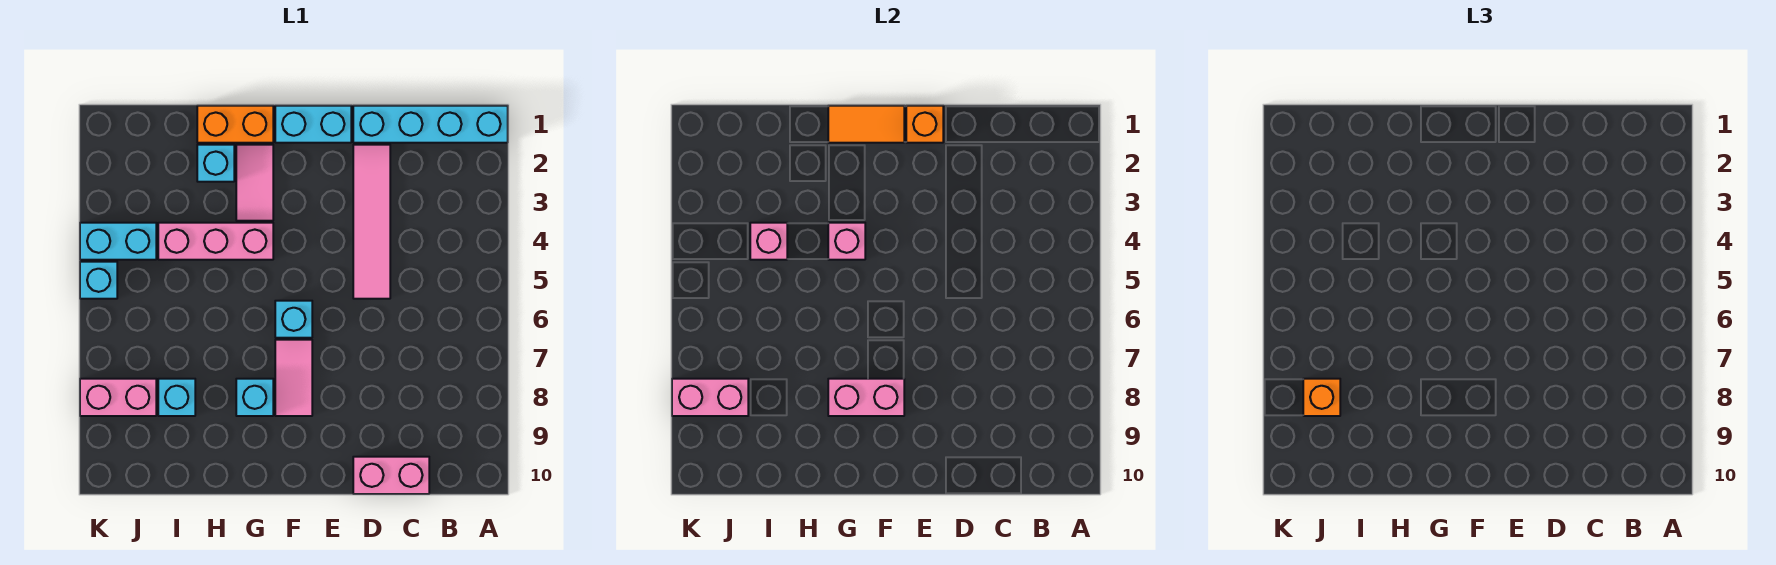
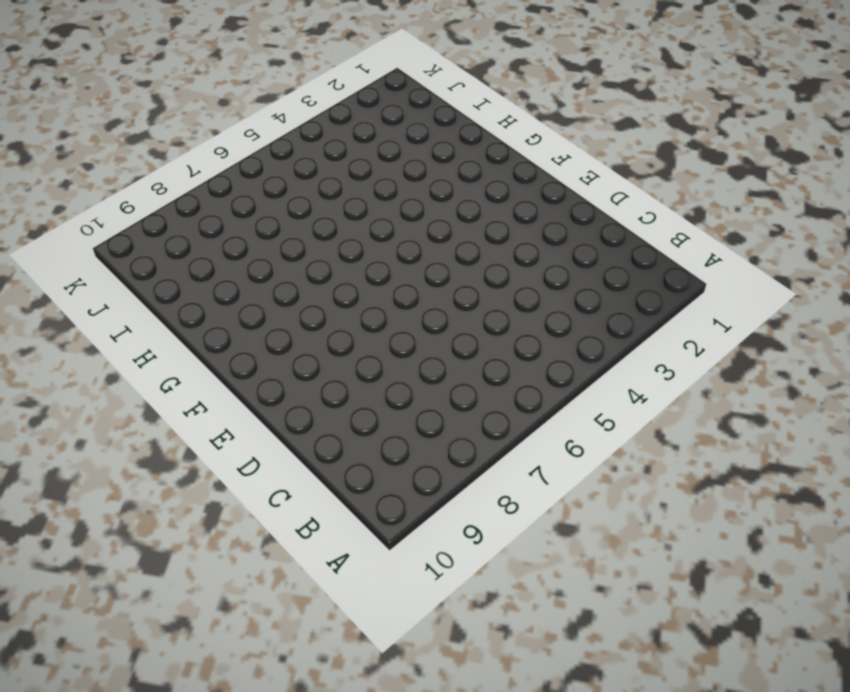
none -> cyan 1x4 brick [353,106,508,143]
none -> pink 1x2 brick [353,457,429,494]
none -> pink 1x4 tile [353,145,390,299]

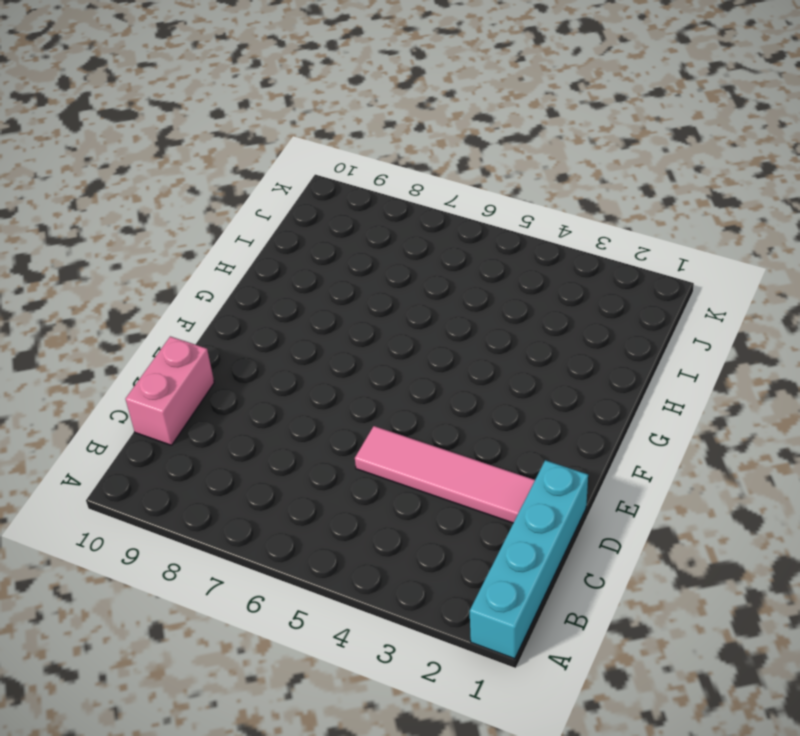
none -> cyan 1x2 brick [275,106,351,143]
none -> cyan 1x1 brick [275,301,312,338]
none -> pink 1x2 tile [275,340,312,416]

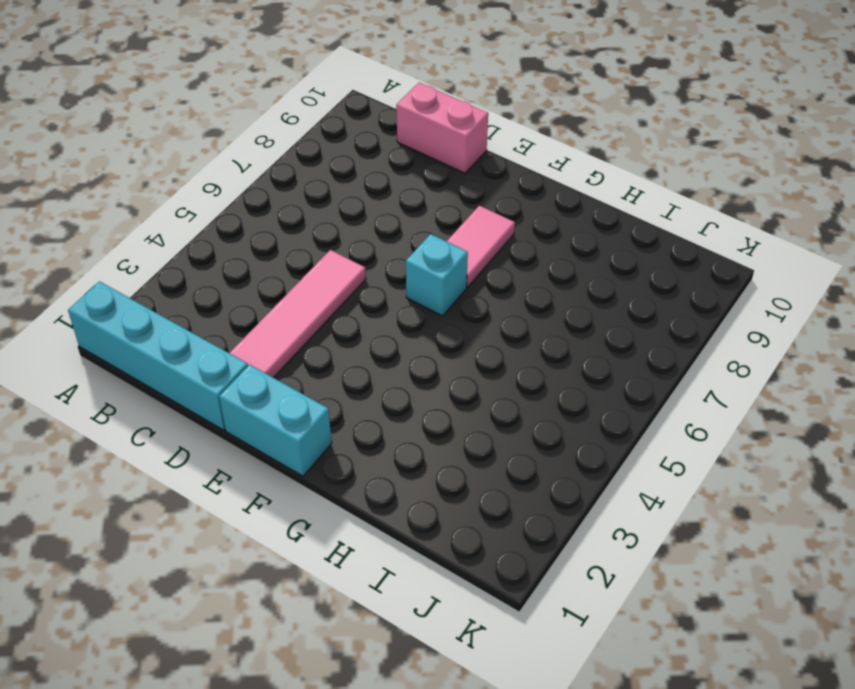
none -> orange 1x2 brick [197,106,273,143]
none -> pink 1x2 tile [236,145,273,221]
none -> pink 1x3 brick [158,223,273,260]

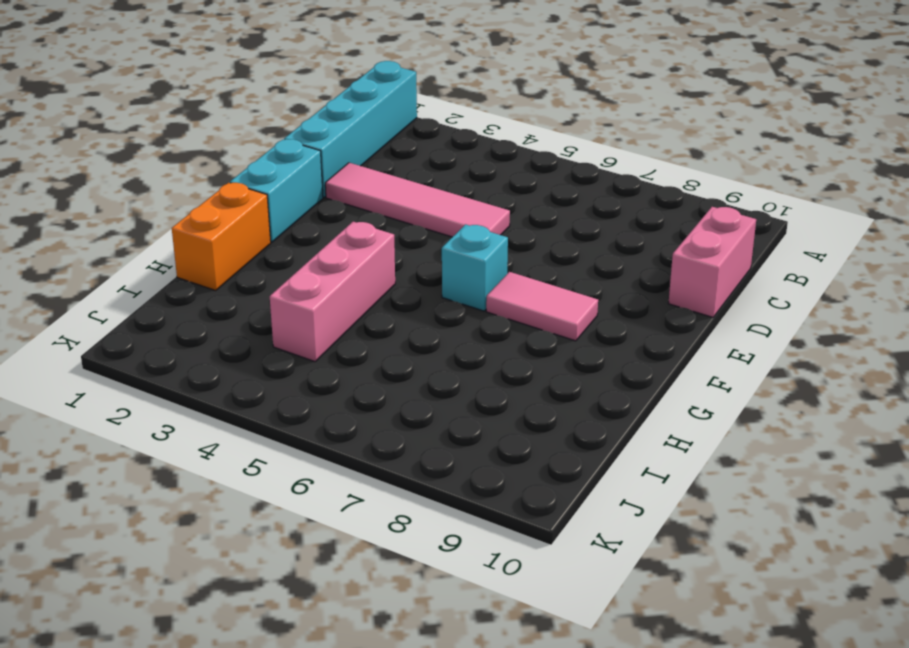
none -> pink 1x2 tile [236,145,273,221]
none -> cyan 1x1 brick [236,379,273,416]
none -> cyan 1x1 brick [197,145,234,182]

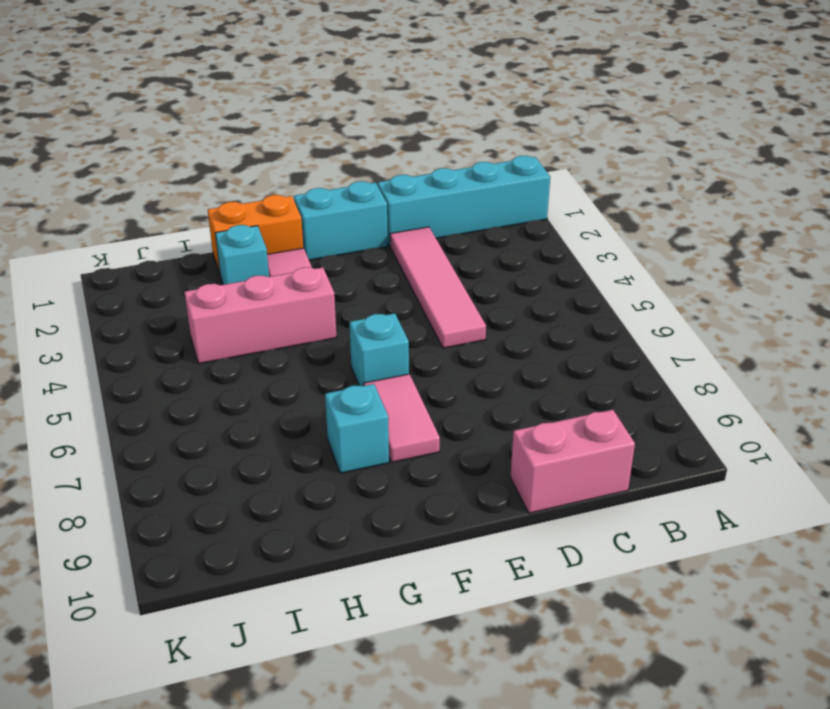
none -> cyan 1x1 brick [158,379,195,416]
none -> cyan 1x2 brick [80,223,156,260]
none -> pink 1x2 brick [80,379,156,416]

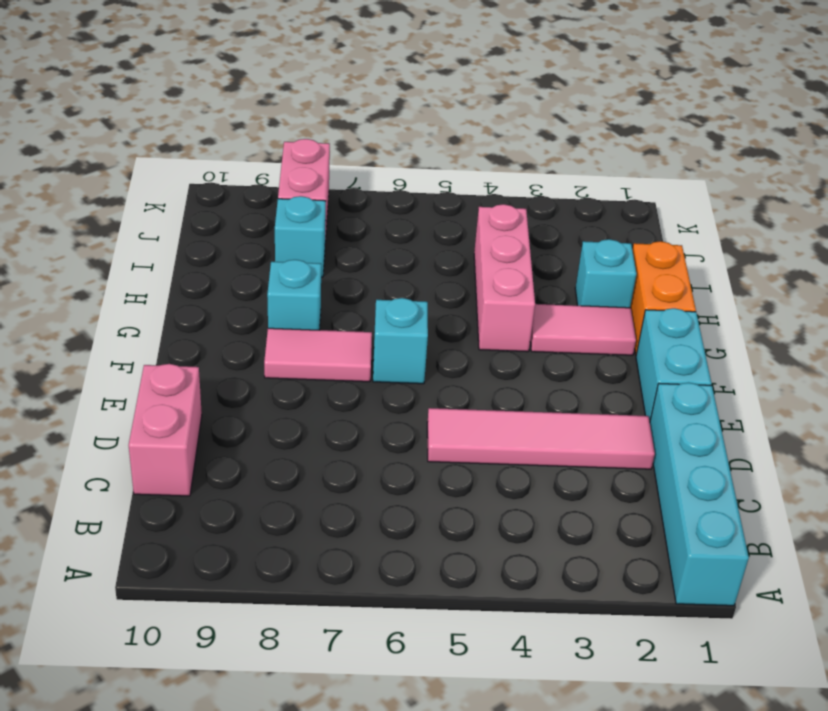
none -> cyan 1x2 brick [80,223,156,260]
none -> cyan 1x1 brick [80,262,117,299]
none -> orange 1x1 brick [906,106,943,143]

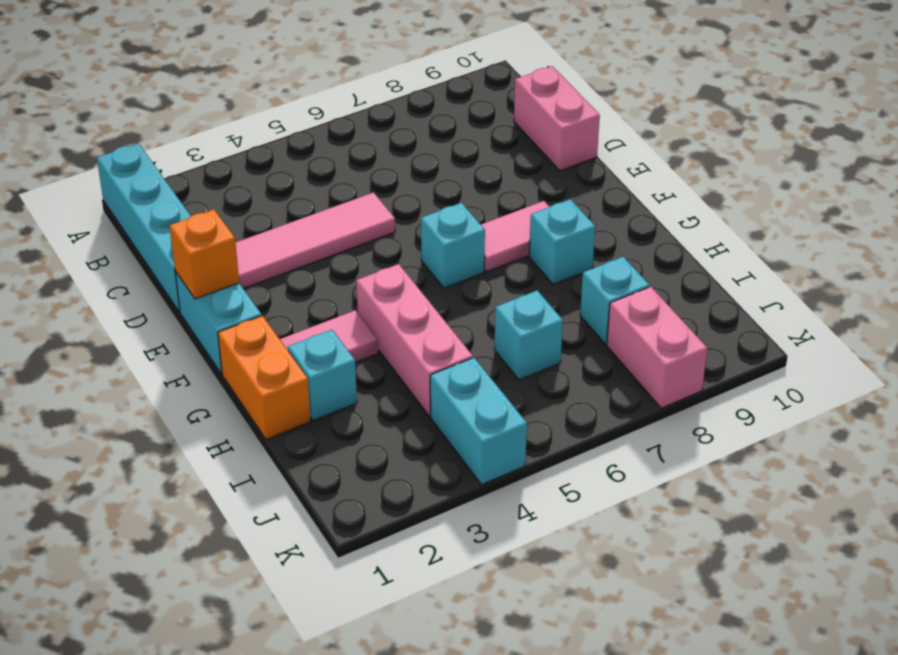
cyan 1x1 brick [494,291,563,380] -> cyan 1x1 brick moved to [80,262,117,299]
none -> orange 1x2 tile [828,106,904,143]
none -> pink 1x2 brick [828,379,904,416]
none -> pink 1x1 brick [828,223,865,260]

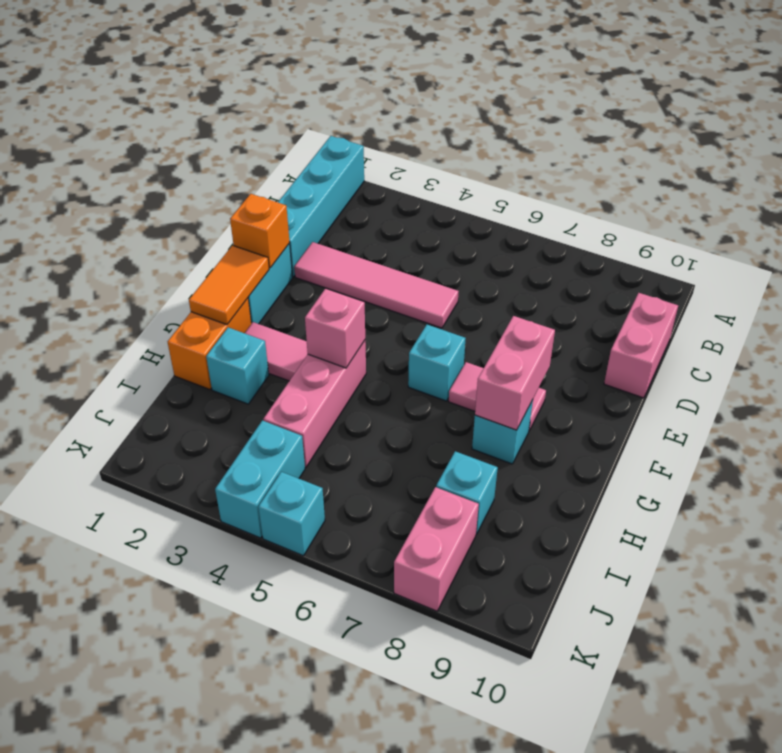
none -> pink 1x1 brick [750,223,787,260]
none -> pink 1x2 brick [672,379,748,416]
none -> orange 1x1 brick [1303,379,1340,416]

